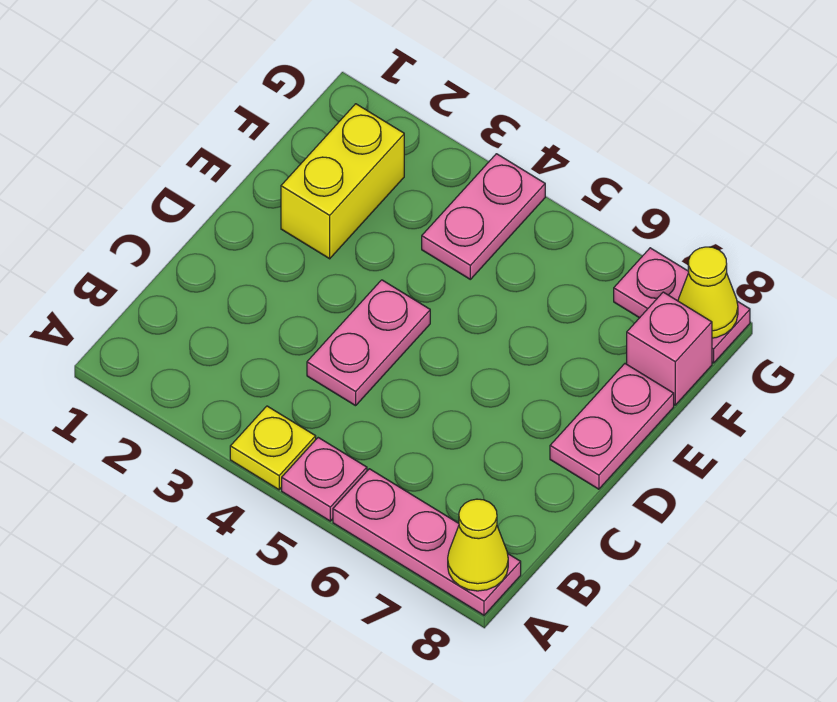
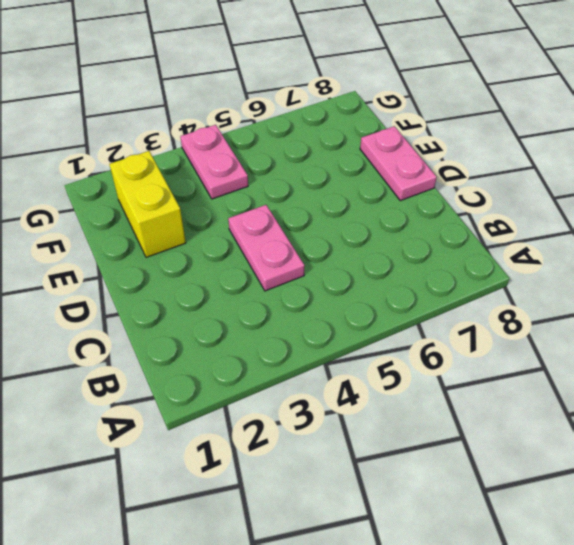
none -> yellow 1x1 plate [230,406,316,490]
none -> pink 1x1 plate [282,438,367,521]

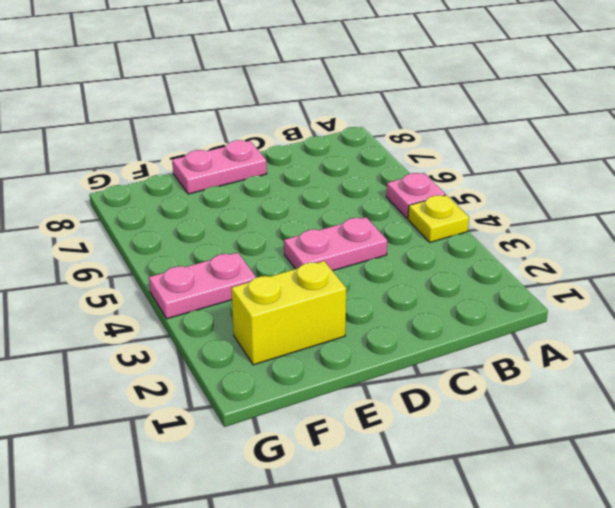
none -> pink 1x3 plate [333,469,521,615]
none -> pink 1x1 brick [627,292,712,405]

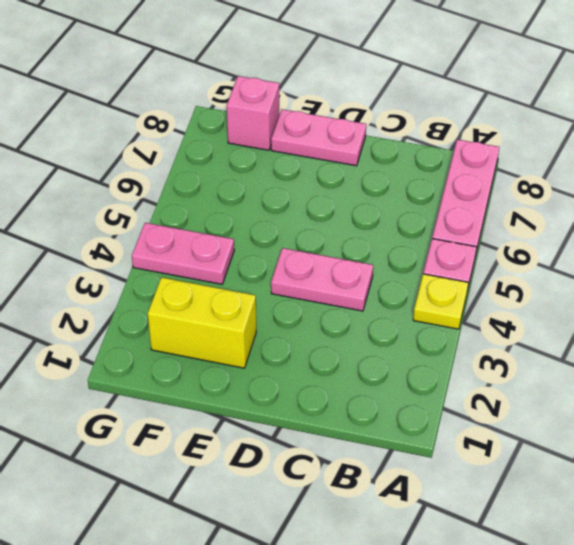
none -> pink 1x2 plate [614,248,750,363]
none -> yellow 1x1 cone [448,499,508,591]

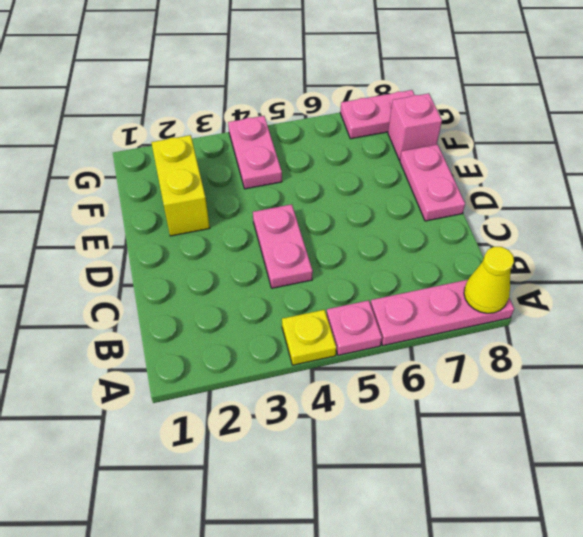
none -> yellow 1x1 cone [678,247,738,338]

